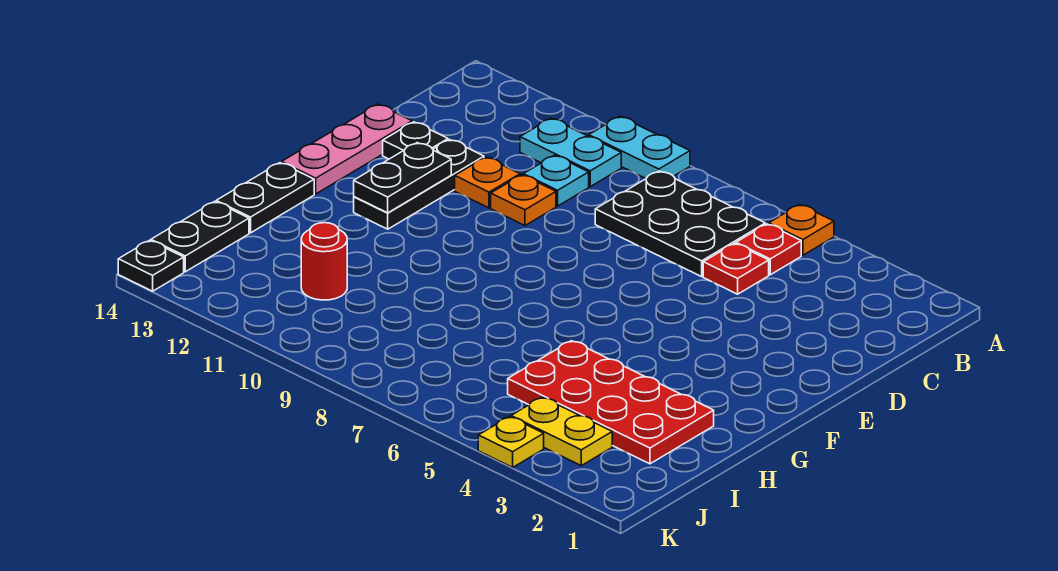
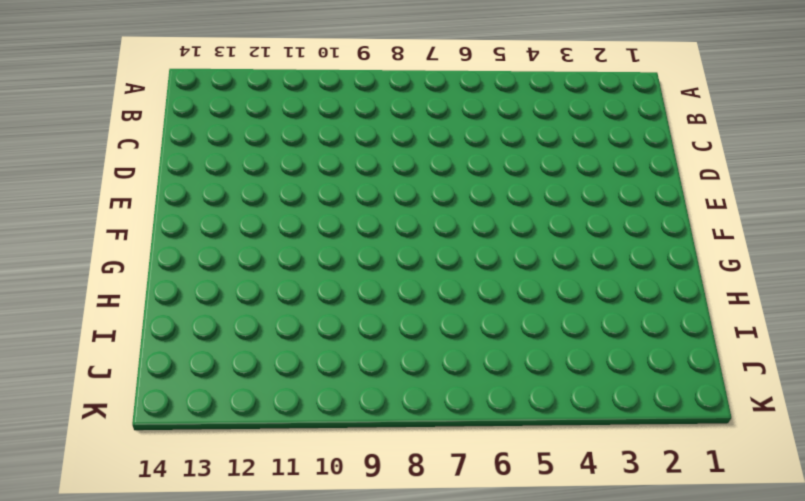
none -> orange 1x1 plate [769,204,834,255]
none -> cyan 1x2 plate [589,116,690,178]
none -> red 1x1 plate [736,224,801,275]

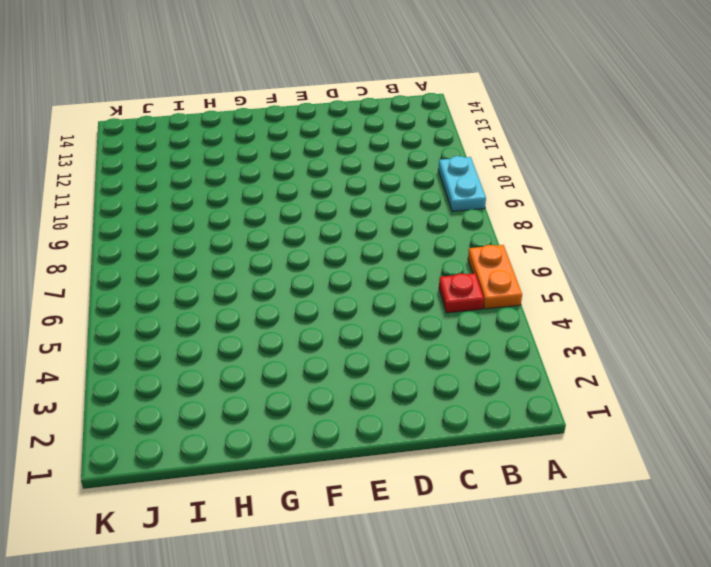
orange 1x2 plate [468,245,522,309] -> orange 1x1 plate [769,204,834,255]
none -> black 2x3 plate [595,171,765,277]
none -> cyan 1x2 plate [520,118,621,187]
none -> red 1x1 plate [703,243,769,294]

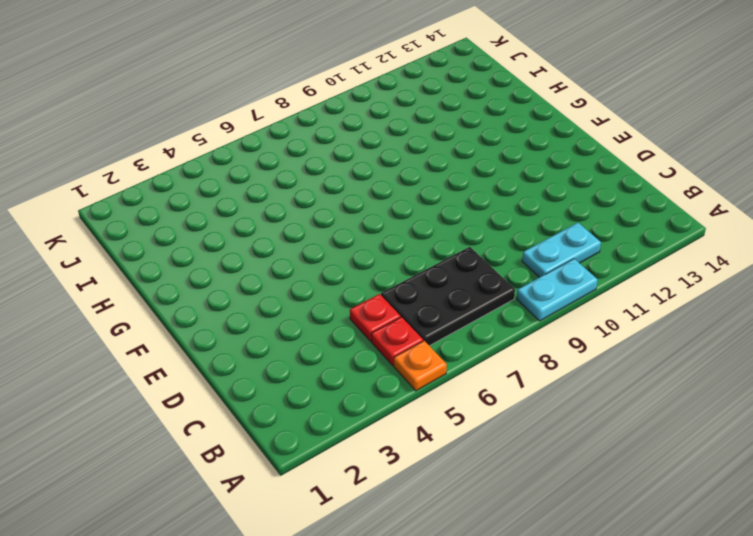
none -> cyan 1x1 plate [523,155,589,206]
none -> orange 1x1 plate [491,175,556,225]
none -> orange 1x1 plate [455,157,520,208]

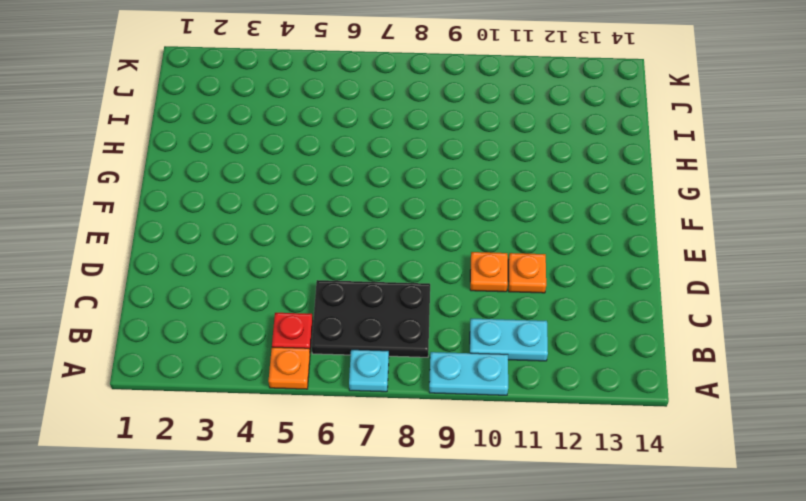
cyan 1x1 plate [349,350,389,392] -> cyan 1x1 plate moved to [523,155,589,206]
none -> red 1x1 plate [703,243,769,294]
none -> black 1x3 plate [354,140,484,229]
none -> black 1x1 plate [383,122,448,159]

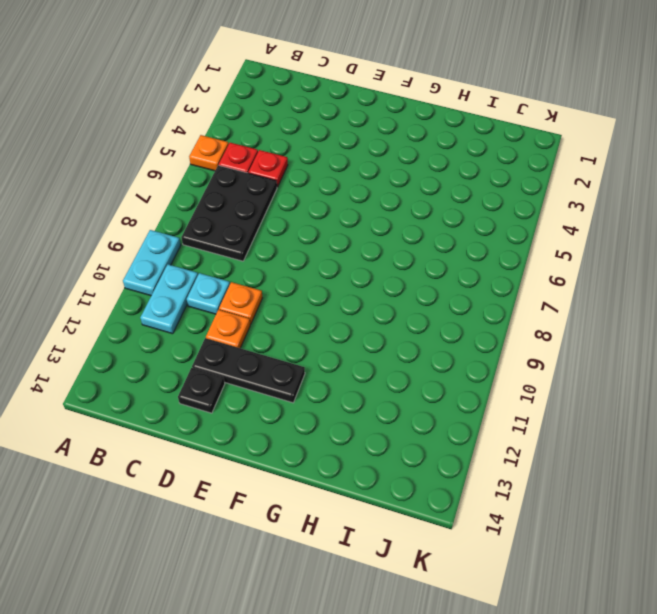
none -> pink 1x3 plate [282,104,412,194]
none -> black 1x2 plate [216,163,314,233]
none -> red 2x4 plate [508,341,714,464]

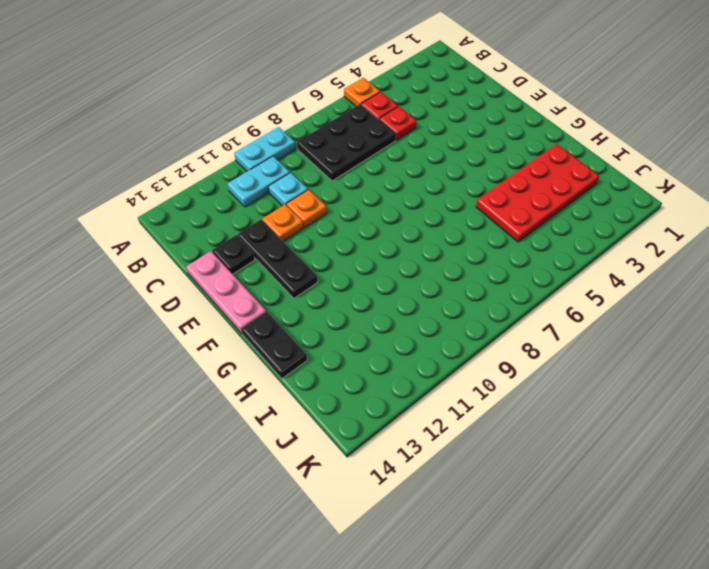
none -> red 1x1 round brick [301,223,347,300]
none -> black 1x2 plate [151,201,249,272]
none -> yellow 1x2 plate [511,397,612,466]

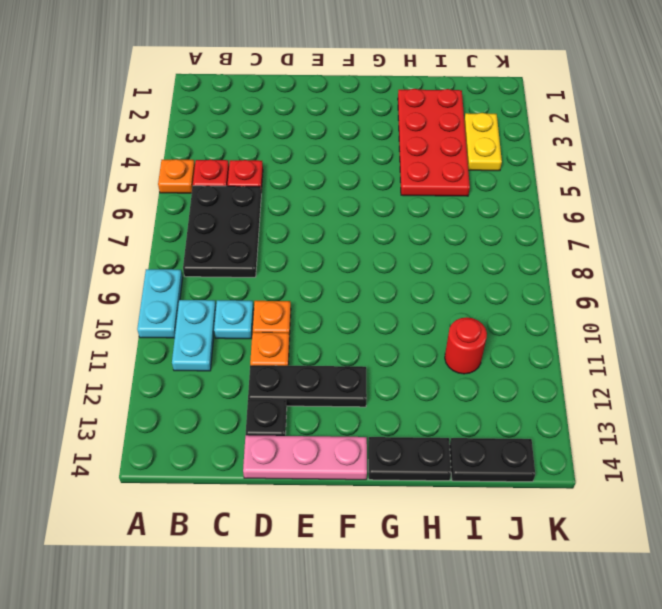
none -> yellow 1x1 plate [478,417,544,467]
none -> black 1x1 plate [118,240,184,291]
none -> black 1x2 plate [354,143,451,213]

